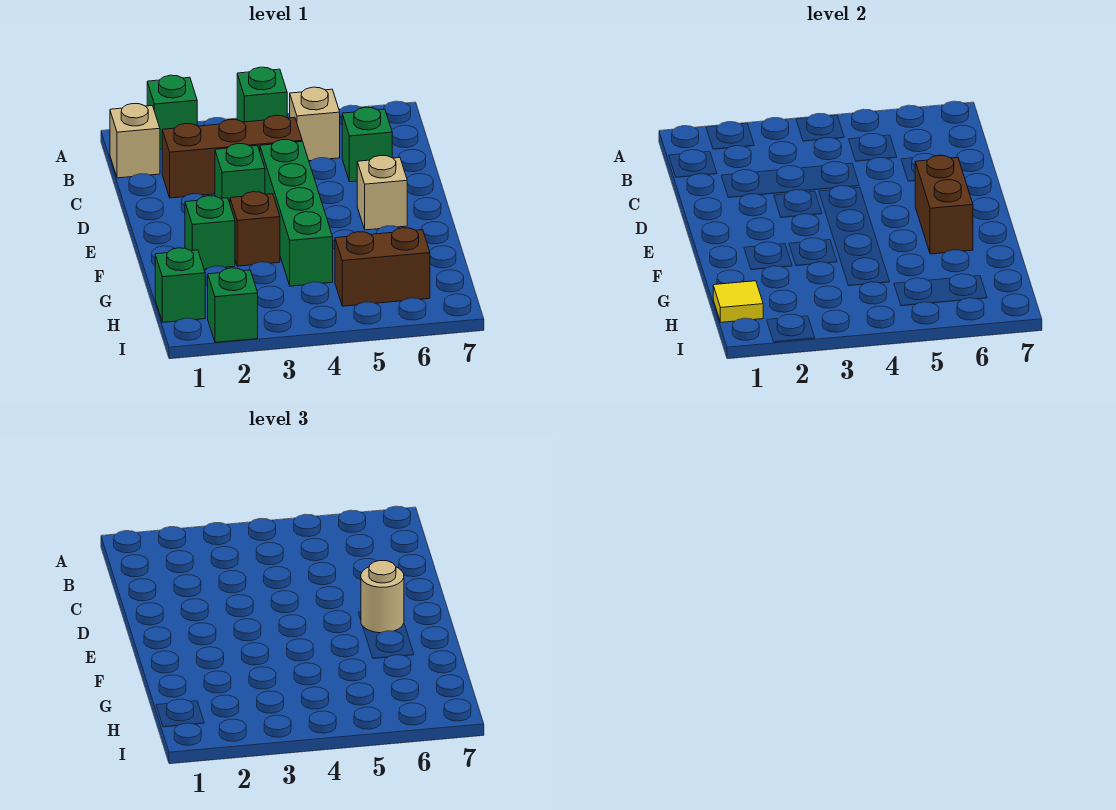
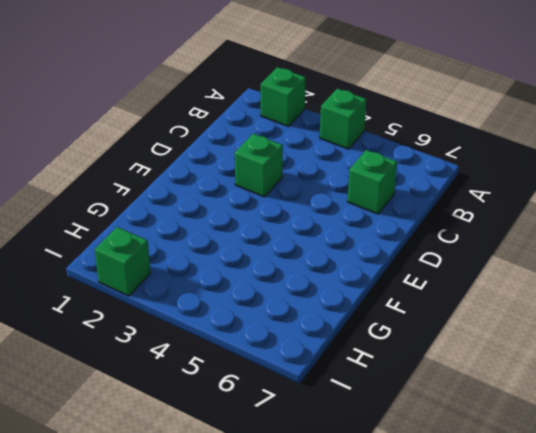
none -> tan 1x1 brick [110,104,160,178]
none -> tan 1x1 brick [290,87,340,161]
none -> brown 1x3 brick [162,115,302,198]

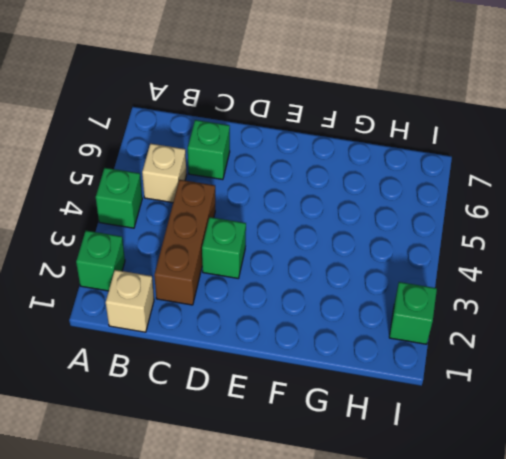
none -> green 1x4 brick [260,140,333,286]
none -> tan 1x1 brick [357,156,407,230]
none -> green 1x1 brick [185,196,235,269]

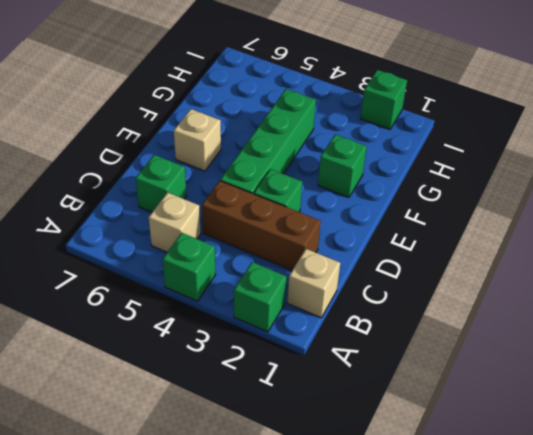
none -> brown 1x1 brick [230,192,280,266]
none -> green 1x1 brick [155,248,205,322]
none -> brown 1x2 brick [335,228,430,306]

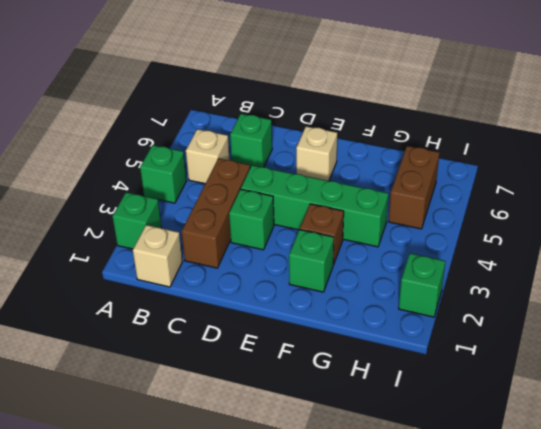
none -> green 1x1 brick [155,248,205,322]
none -> brown 1x2 brick [915,156,973,254]
none -> yellow 1x1 tile [713,281,763,322]

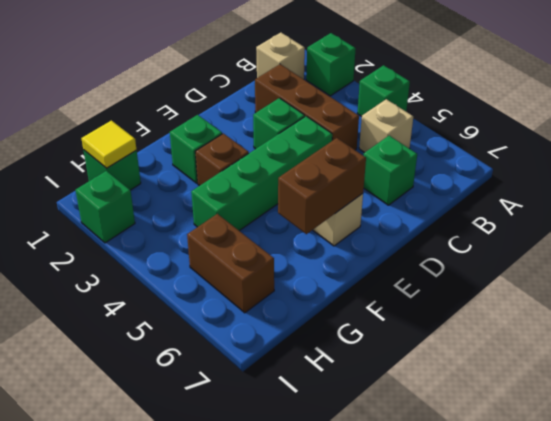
none -> tan 1x1 round brick [361,561,404,633]

